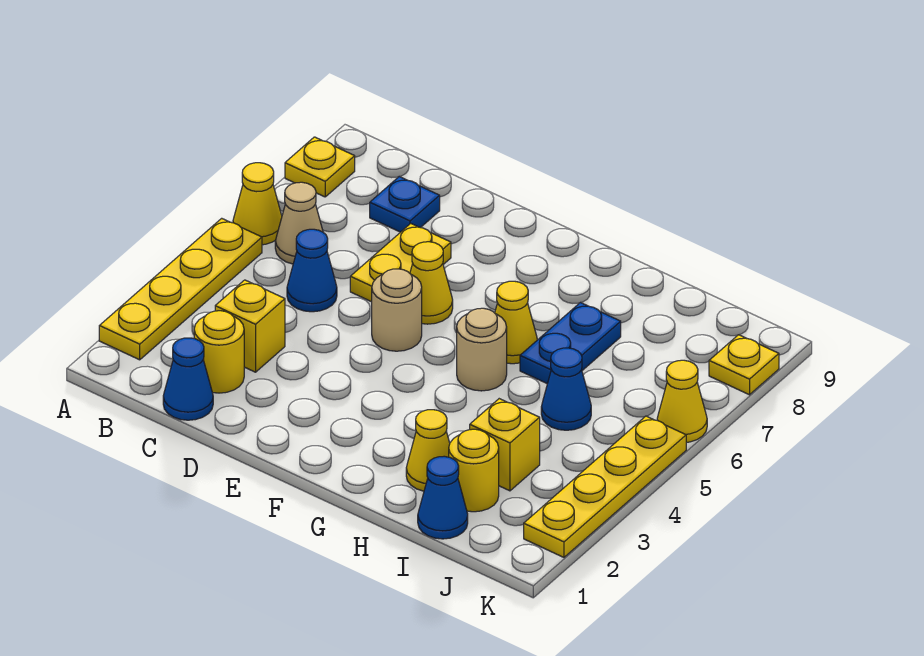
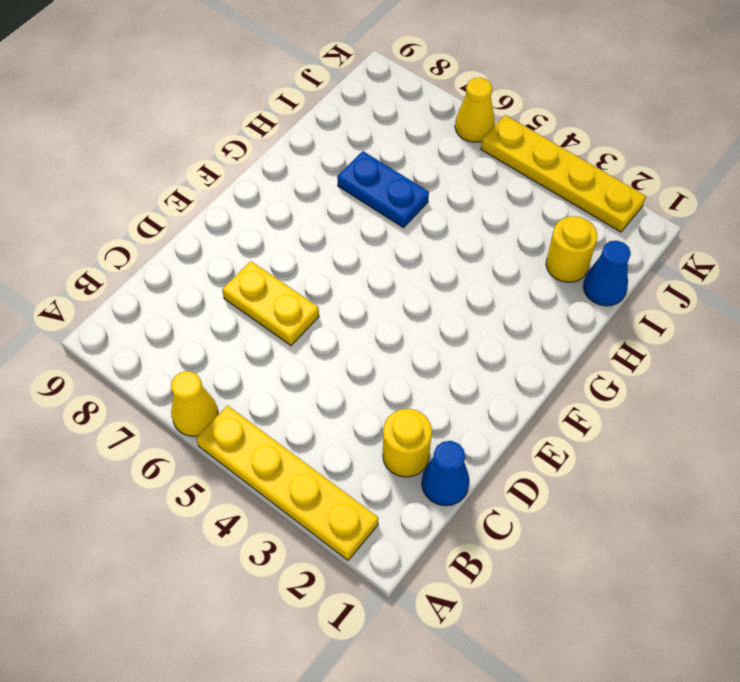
none -> yellow 1x1 plate [285,137,355,197]
none -> tan 1x1 cone [275,182,323,264]
none -> yellow 1x1 brick [215,280,285,372]

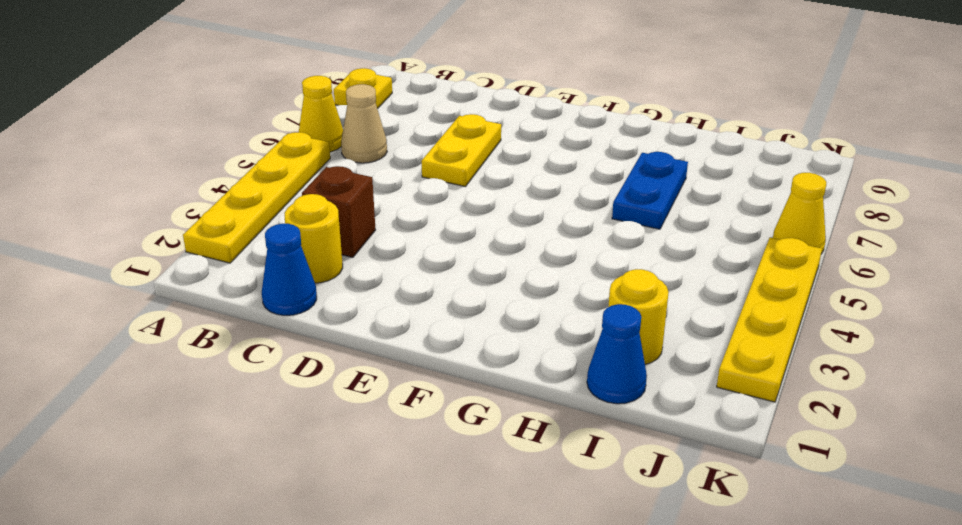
brown 1x1 brick [302,166,375,257] -> yellow 1x1 brick [215,280,285,372]
none -> blue 1x1 cone [287,229,337,312]
none -> blue 1x1 plate [370,177,440,232]
none -> tan 1x1 round brick [372,269,422,351]

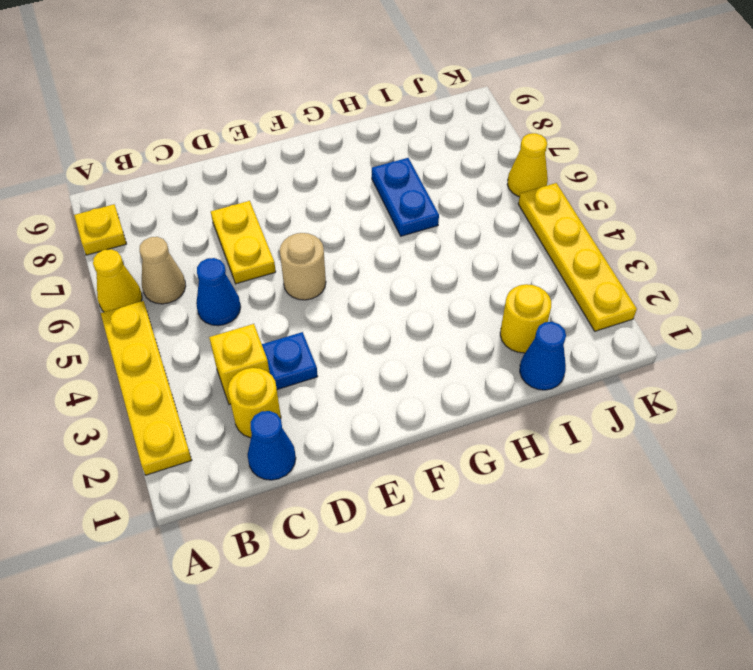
blue 1x1 plate [262,332,318,389] -> blue 1x1 plate moved to [370,177,440,232]
none -> yellow 1x1 cone [410,242,453,324]
none -> tan 1x1 round brick [457,308,507,391]
none -> yellow 1x1 cone [495,281,537,364]

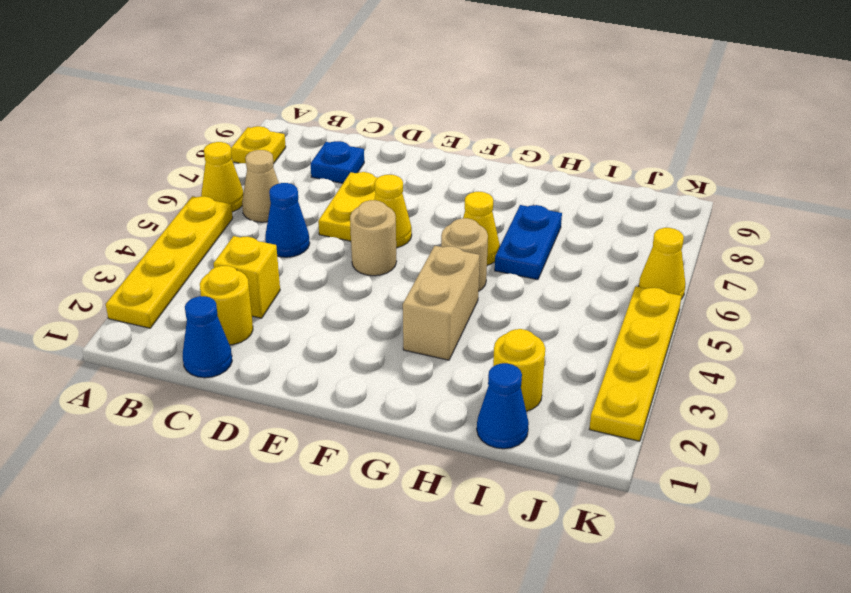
tan 1x2 brick [403,246,480,360] -> none
none -> yellow 1x1 cone [406,410,450,491]
none -> yellow 1x1 brick [470,399,540,491]
none -> blue 1x1 cone [541,348,591,430]

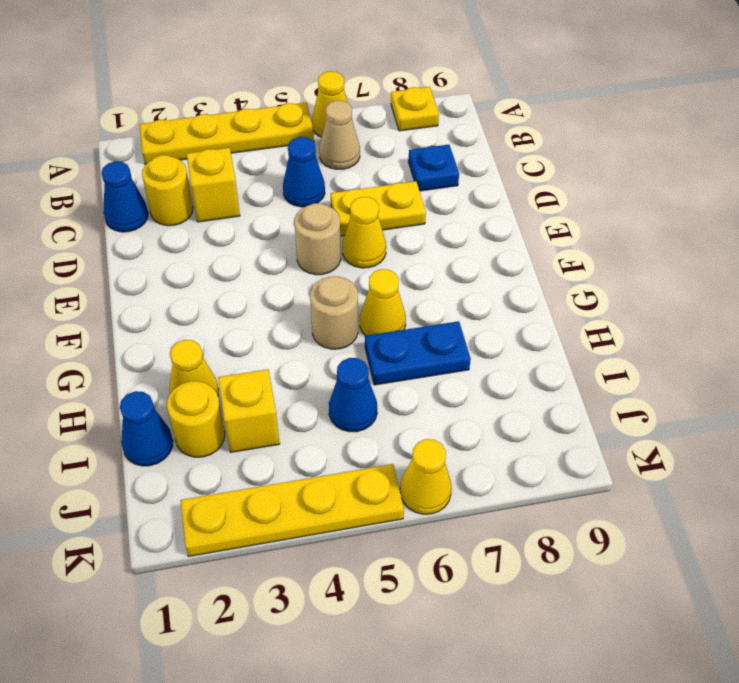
none -> yellow 1x1 plate [709,335,779,395]

